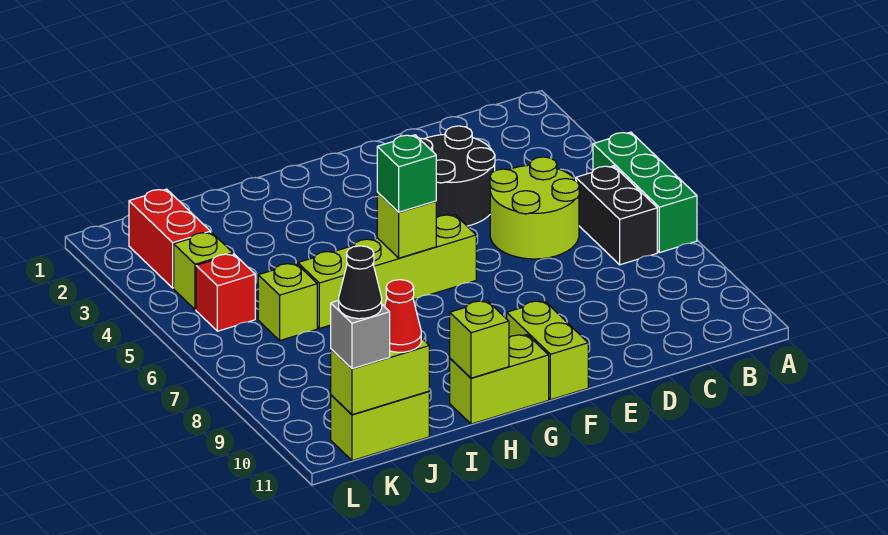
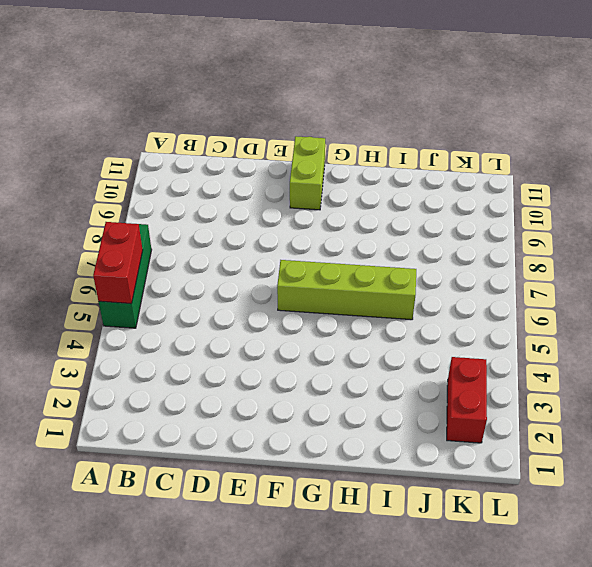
red 1x2 brick [93,222,143,304] -> none
none -> black 1x2 brick [576,166,657,265]
none -> lime 2x2 round brick [490,157,579,259]
none -> black 2x2 round brick [419,126,495,226]

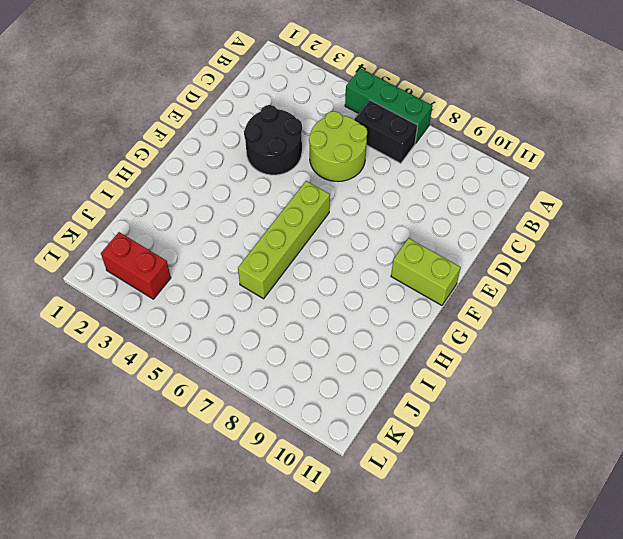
none -> lime 1x2 brick [450,335,549,424]
none -> lime 1x1 brick [258,263,317,340]
none -> lime 1x2 brick [331,391,429,461]

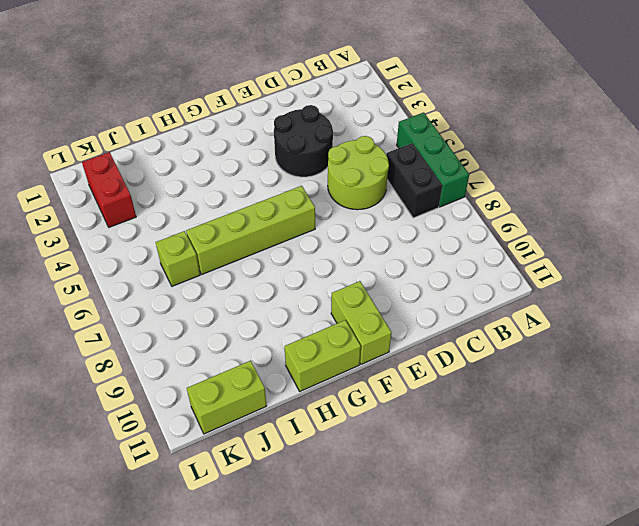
none -> lime 1x1 brick [174,232,233,310]
none -> red 1x1 brick [196,254,255,331]
none -> lime 1x1 brick [377,193,436,258]

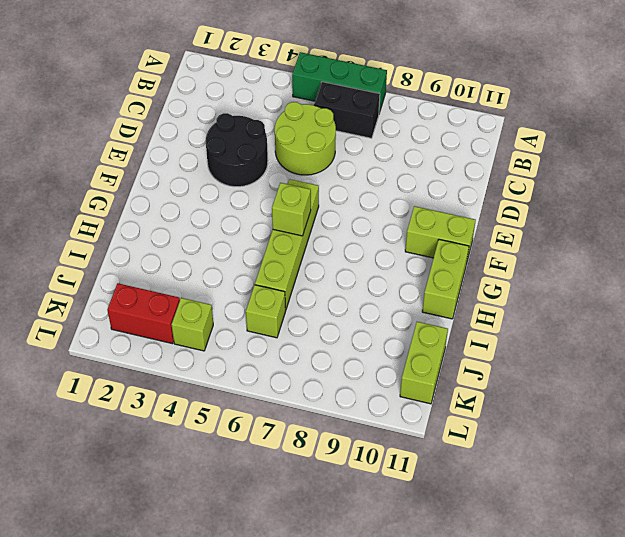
none -> red 1x1 brick [196,254,255,331]
none -> lime 1x1 brick [450,301,509,378]
none -> lime 1x2 brick [331,338,429,415]

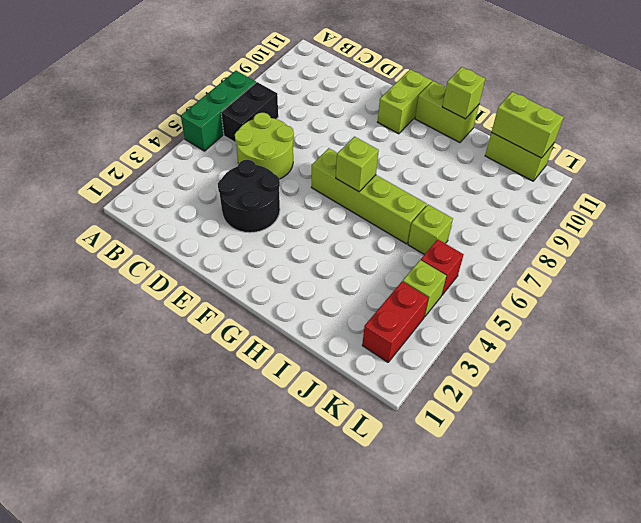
none -> green 1x1 brick [377,135,436,212]
none -> red 1x1 cone [385,280,421,352]
none -> grey 1x1 brick [331,300,390,369]

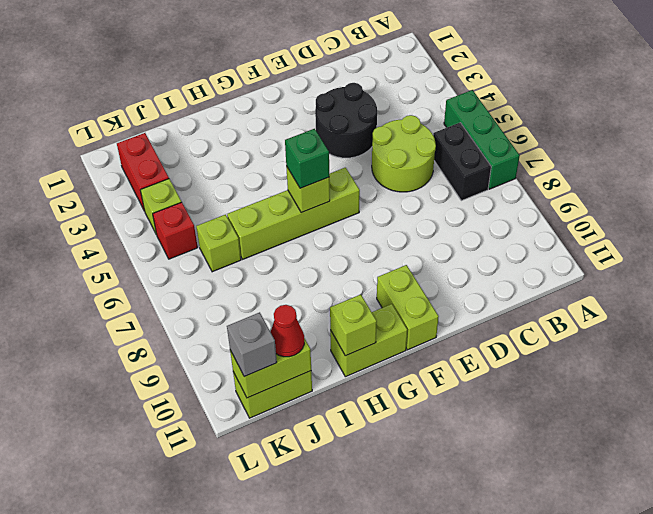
none -> black 1x1 cone [339,246,382,319]

